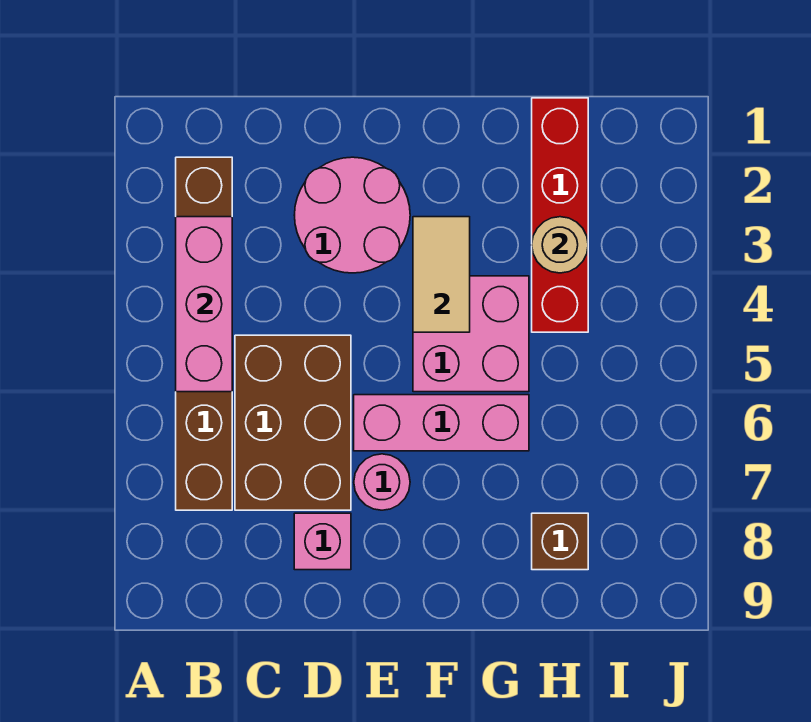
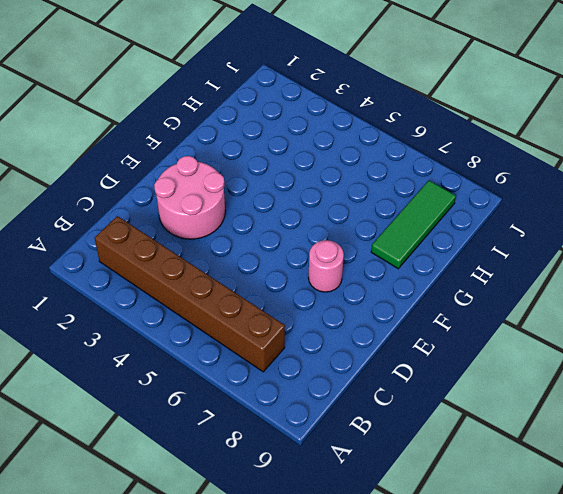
green 1x3 tile [371,180,456,269] -> brown 1x1 brick [532,513,588,570]
none -> brown 2x3 brick [235,335,351,510]
none -> pink 1x1 brick [294,513,351,570]
none -> pink 1x3 brick [354,395,529,451]

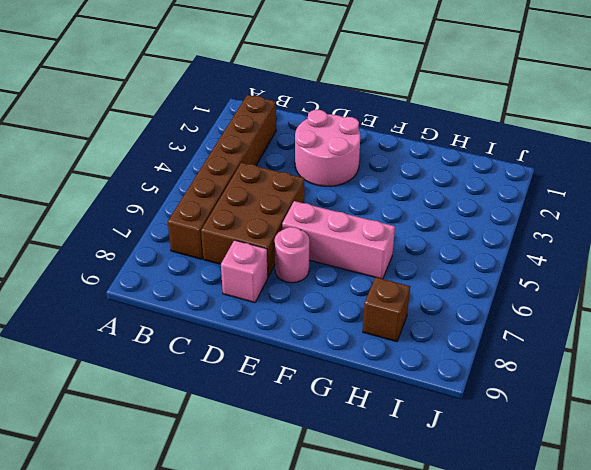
none -> pink 2x2 brick [413,276,529,392]
none -> red 1x4 brick [532,98,588,332]
none -> pink 1x3 brick [176,217,232,392]

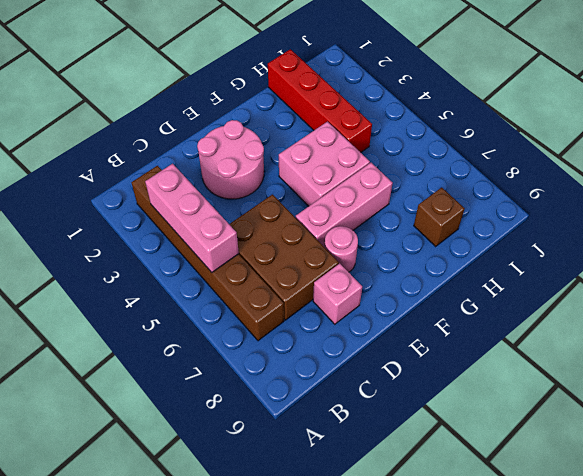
none -> tan 1x2 tile [413,217,470,332]
none -> tan 1x1 round brick [532,217,588,273]

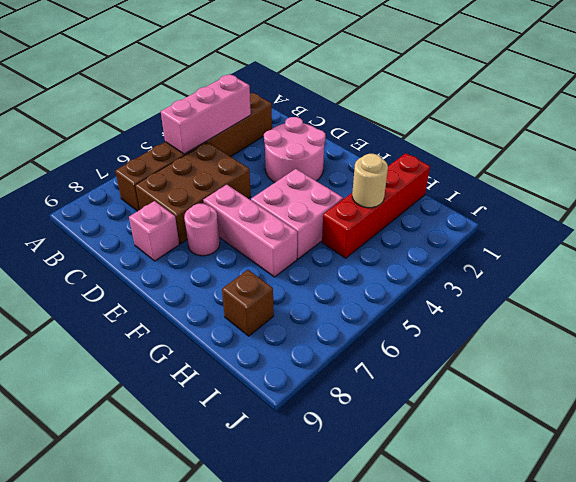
none -> tan 1x2 tile [413,217,470,332]

